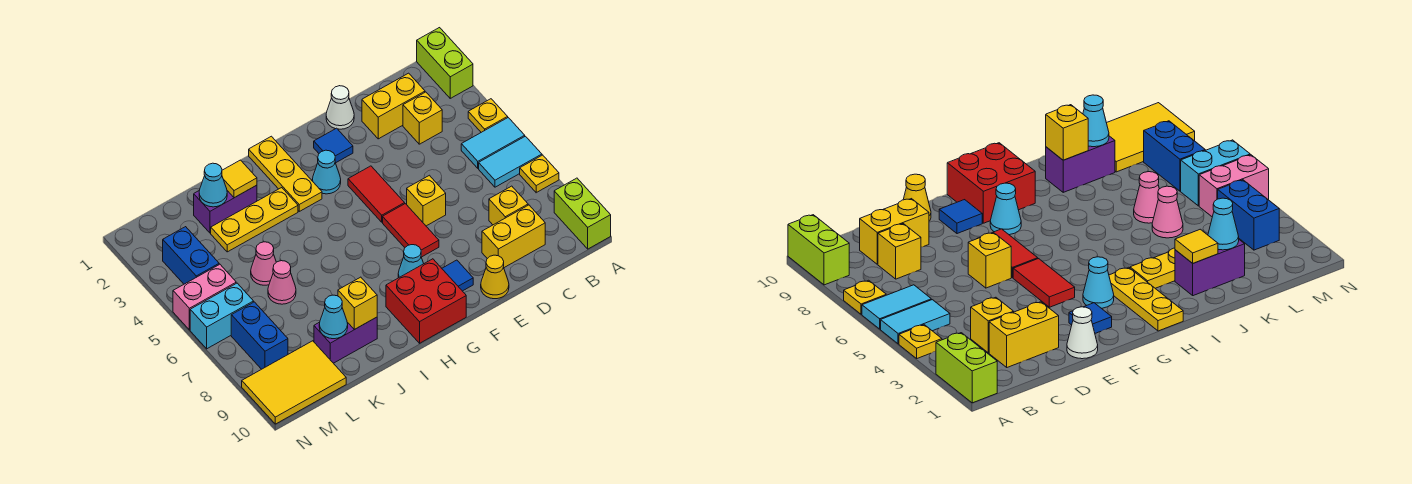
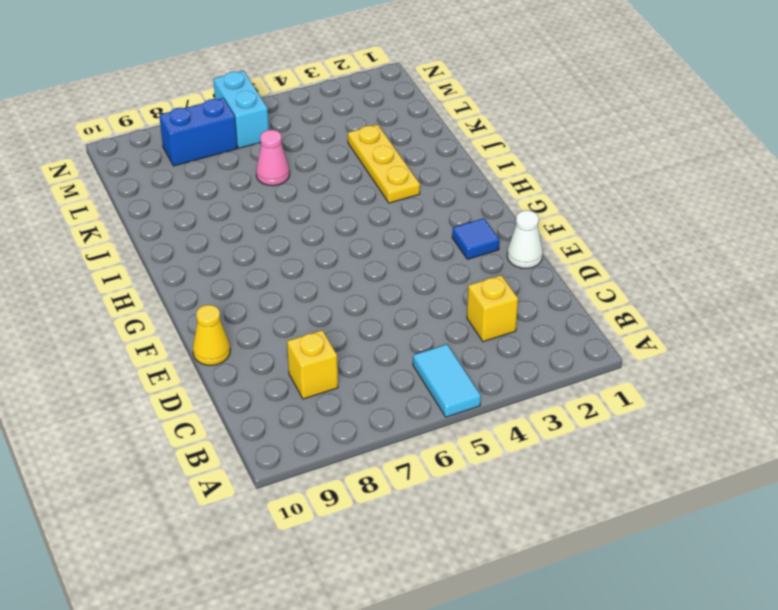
none -> lime 1x2 brick [417,28,473,98]
none -> yellow 1x1 plate [468,99,508,132]
none -> cyan 1x2 tile [479,136,542,187]
none -> yellow 1x1 plate [520,155,559,193]

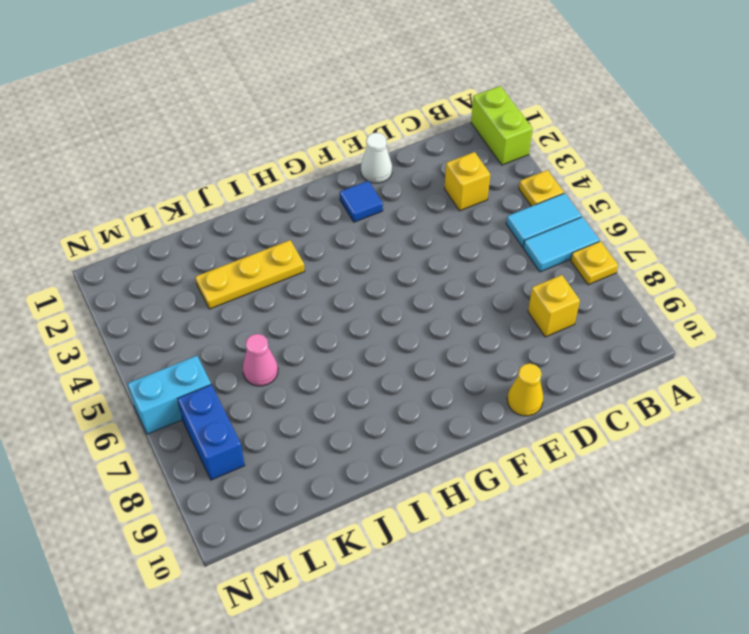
none -> lime 1x2 brick [554,178,611,249]
none -> yellow 1x2 brick [362,73,425,139]
none -> yellow 1x2 brick [482,205,545,268]
none -> yellow 1x1 brick [407,175,446,226]

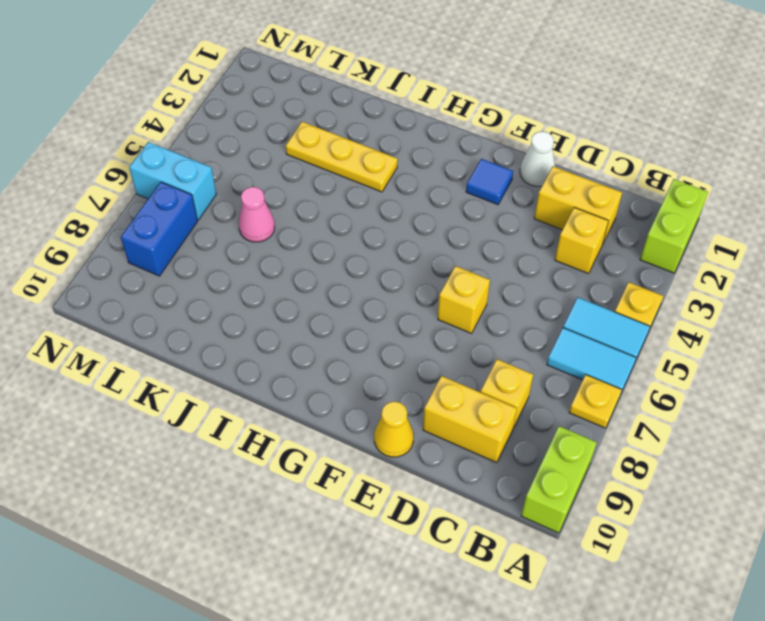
none -> red 1x2 tile [348,166,405,222]
none -> red 1x2 tile [383,204,439,257]
none -> blue 1x1 tile [442,260,473,291]
none -> cyan 1x1 cone [312,150,341,194]

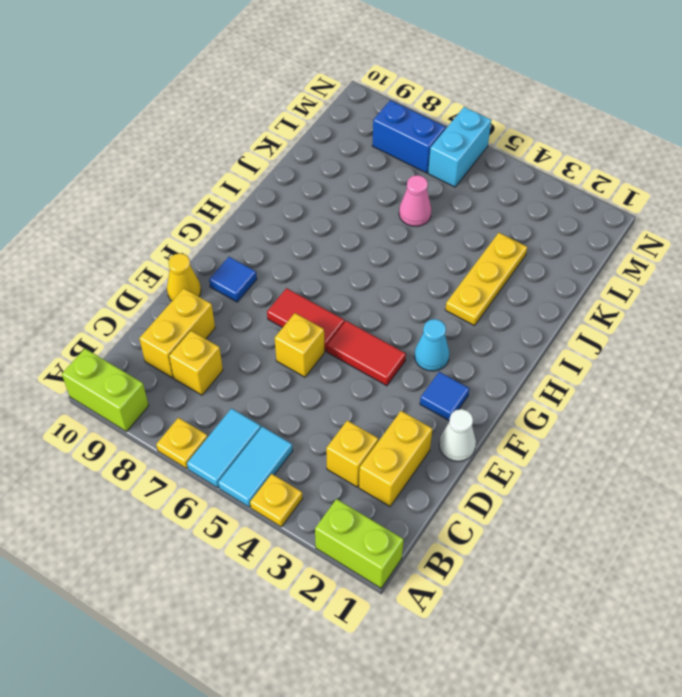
none -> cyan 1x1 cone [398,245,424,278]
none -> red 2x2 brick [386,259,466,343]
none -> yellow 1x3 plate [249,136,322,211]
none -> purple 1x2 brick [194,185,257,233]

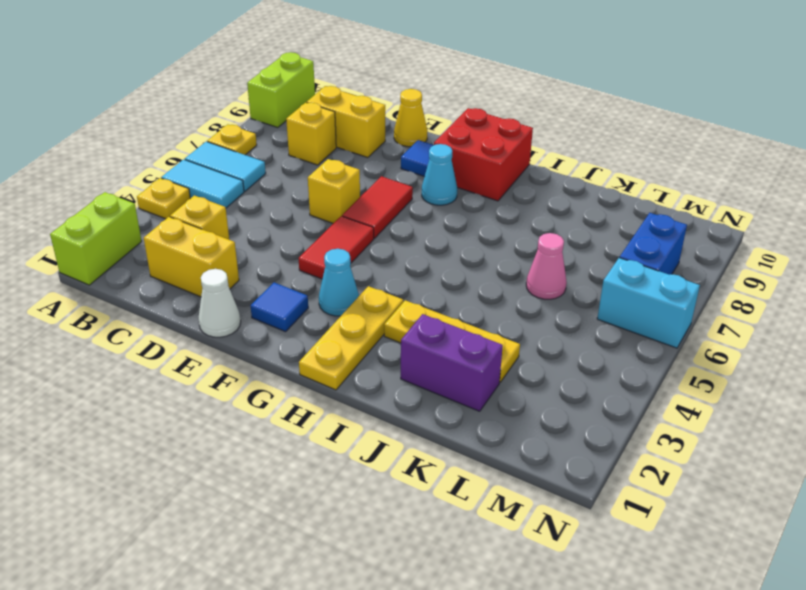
none -> purple 1x2 brick [314,317,377,363]
none -> pink 1x1 cone [251,242,276,285]
none -> yellow 2x3 tile [242,341,346,424]
none -> blue 1x2 brick [163,227,219,284]

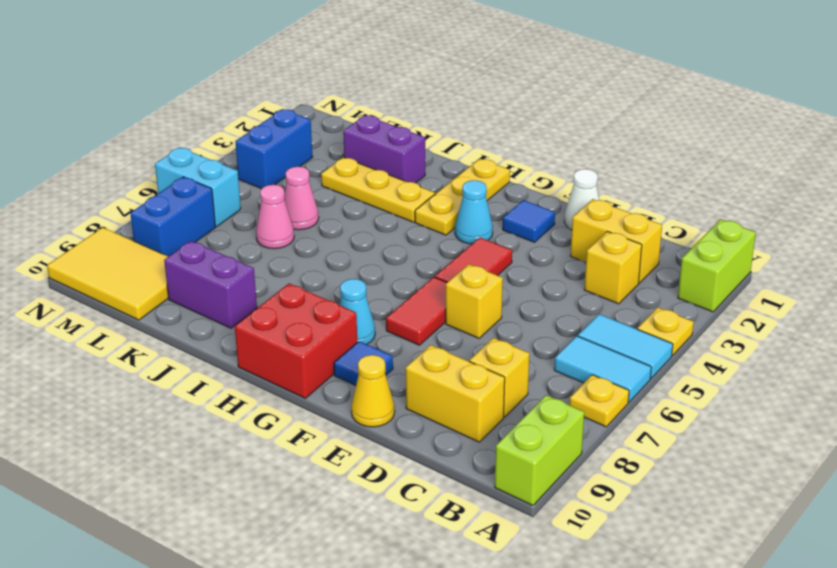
none -> pink 1x2 brick [173,264,236,330]
none -> yellow 1x1 tile [222,160,257,198]
none -> yellow 1x1 brick [338,277,377,330]
none -> cyan 1x1 cone [199,163,227,207]

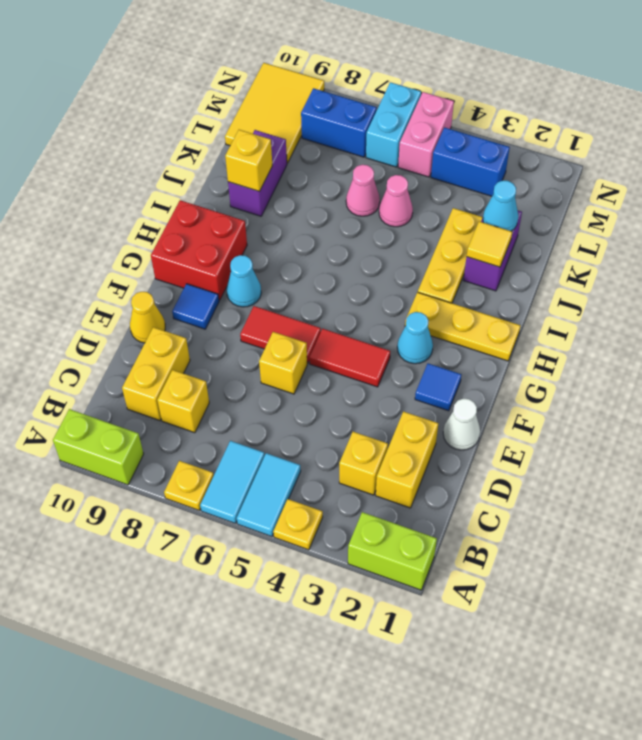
none -> cyan 1x1 cone [319,295,348,339]

